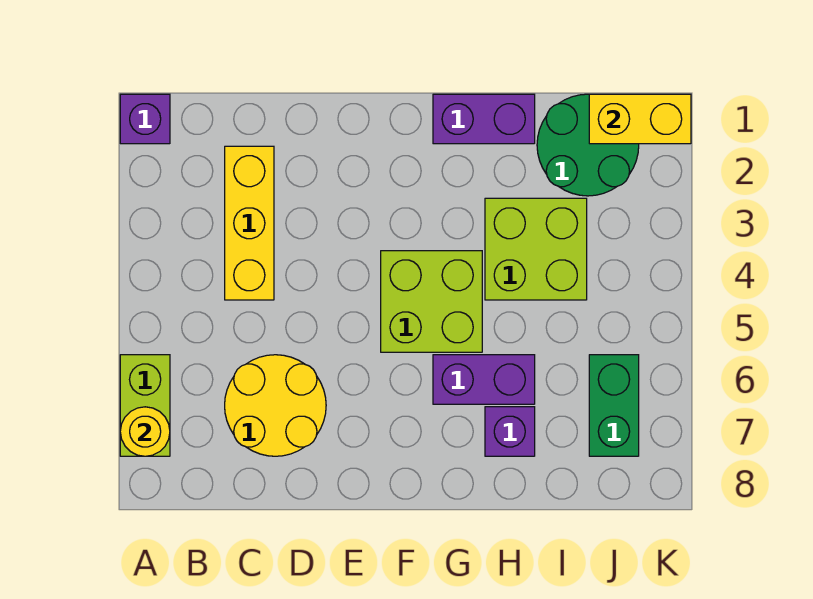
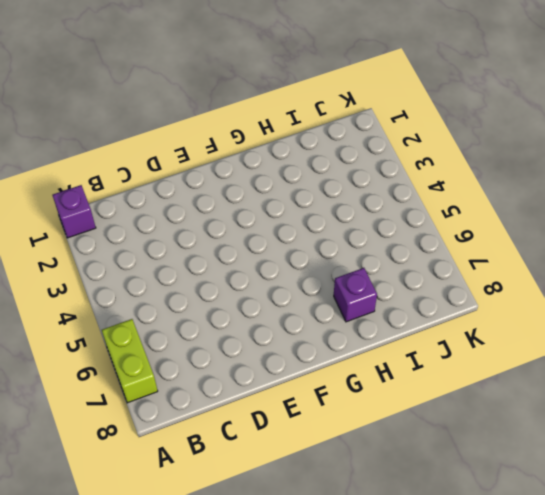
none -> yellow 1x3 brick [225,146,274,300]
none -> yellow 2x2 round brick [225,355,326,456]
none -> lime 2x2 brick [381,251,482,352]

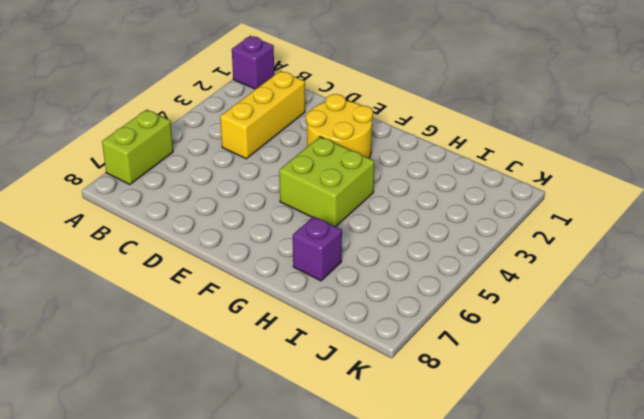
yellow 2x2 round brick [306,94,373,158] -> yellow 2x2 round brick moved to [225,355,326,456]
none -> purple 1x2 brick [433,94,535,144]
none -> purple 1x2 brick [433,355,535,404]
none -> lime 2x2 brick [485,198,587,300]

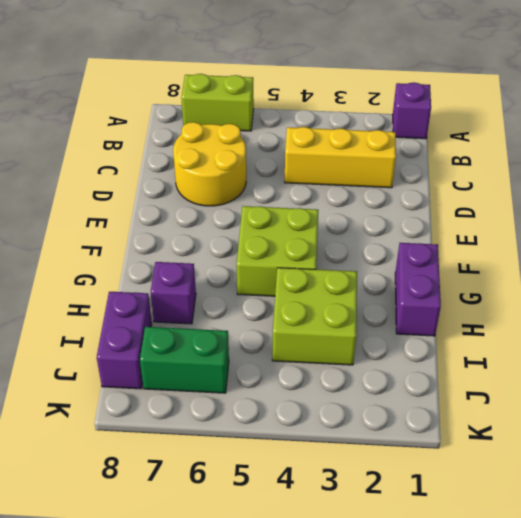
purple 1x2 brick [97,292,152,389] -> purple 1x2 brick moved to [433,355,535,404]
none -> green 2x2 round brick [537,94,639,196]
none -> yellow 1x1 round brick [120,407,170,456]
none -> yellow 1x2 brick [589,94,691,144]

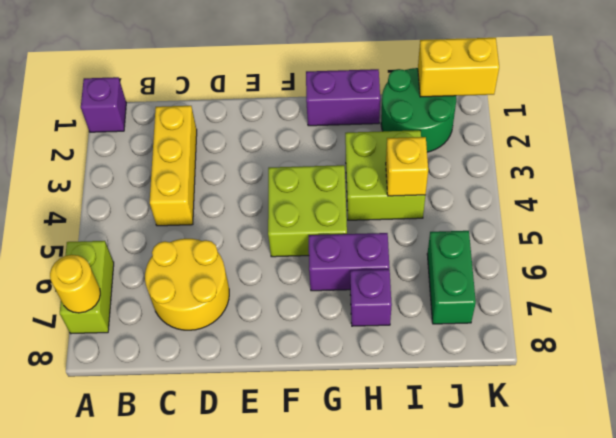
yellow 1x1 brick [386,137,428,196] -> none

